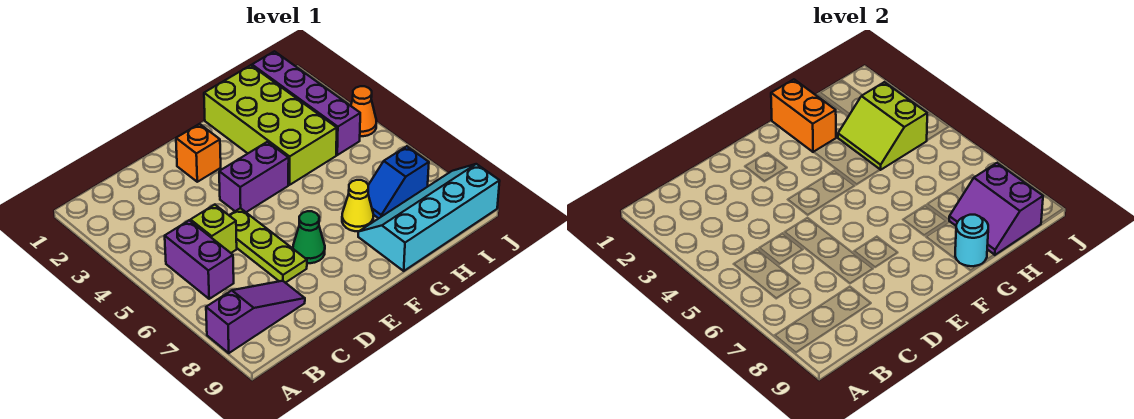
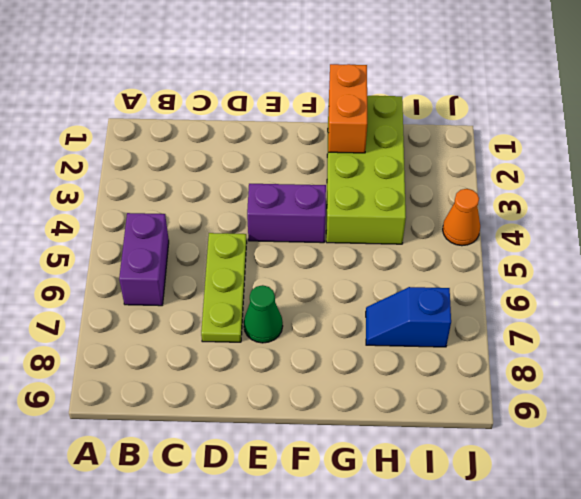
none -> purple 1x3 slope [206,281,305,353]
none -> lime 1x1 brick [191,205,237,253]
none -> orange 1x1 brick [176,124,221,182]

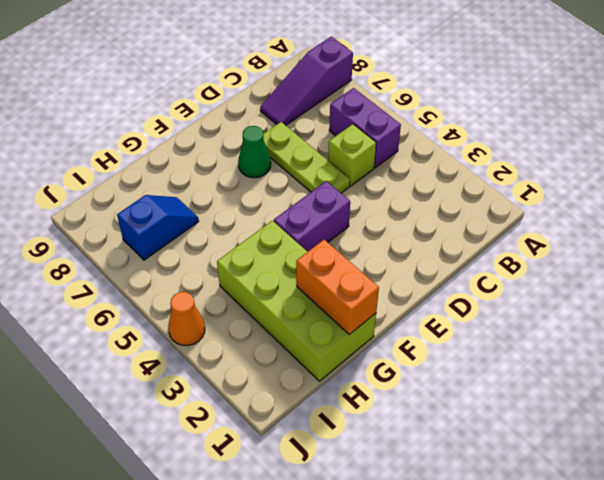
none -> orange 1x1 brick [176,124,221,182]
none -> yellow 1x1 cone [342,180,374,231]
none -> cyan 2x4 slope [358,164,500,271]

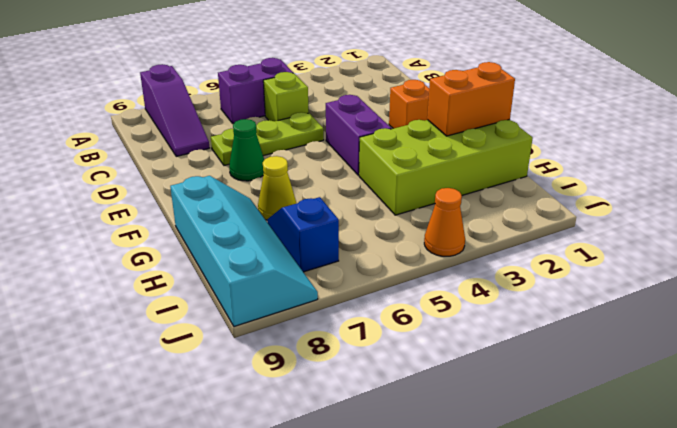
none -> purple 1x4 brick [252,51,360,155]
none -> cyan 1x1 round brick [955,215,988,266]
none -> lime 2x2 slope [838,82,927,170]

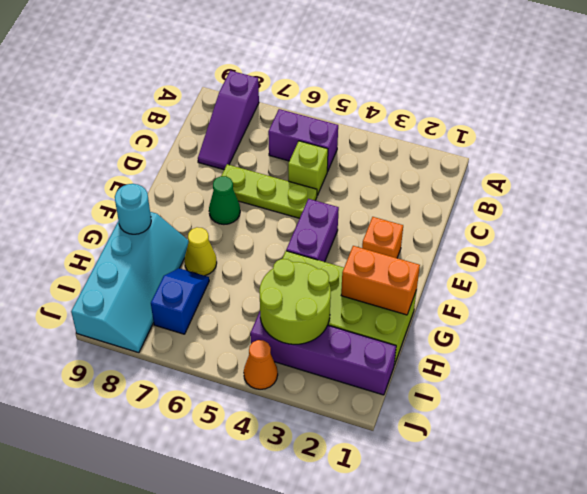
lime 2x2 round brick [259,259,331,344] -> lime 2x2 slope [838,82,927,170]
none -> purple 2x2 slope [949,163,1043,255]

